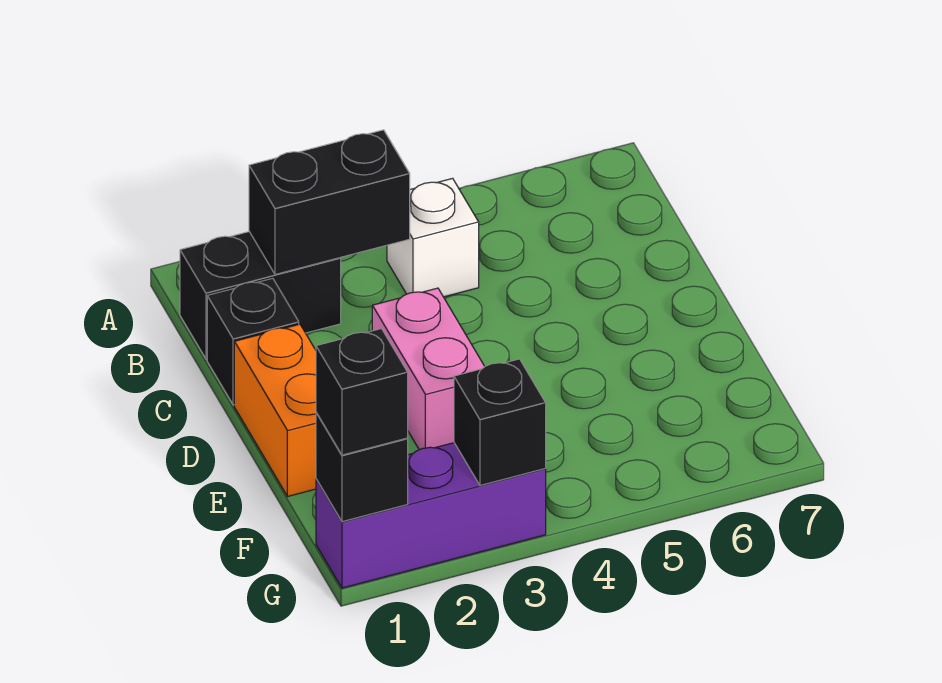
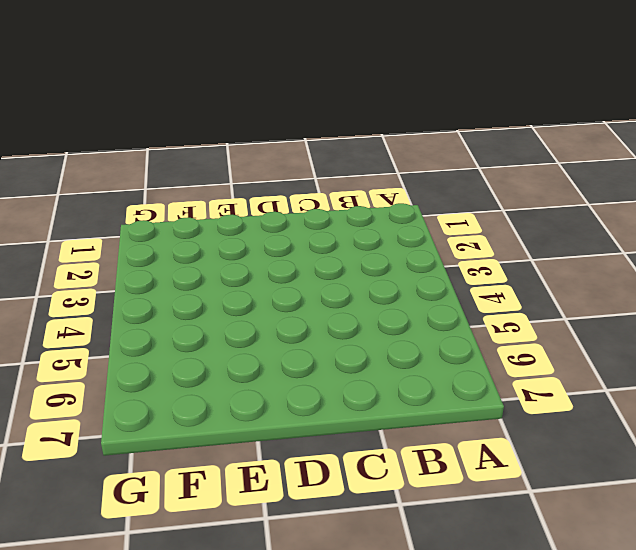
none -> black 1x2 brick [180,232,341,359]
none -> white 1x1 brick [387,178,479,297]

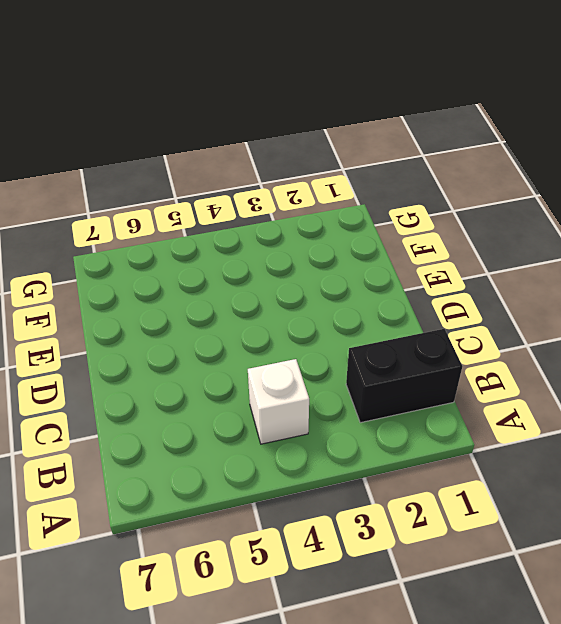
none -> black 1x1 brick [207,278,299,405]
none -> orange 1x2 brick [234,324,316,496]

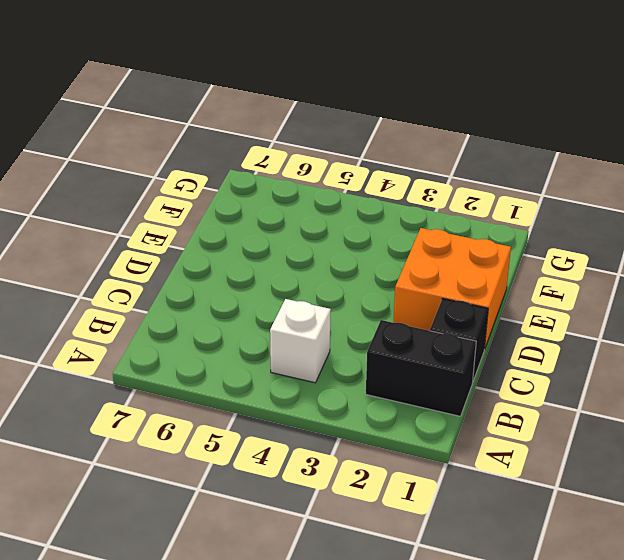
orange 2x2 brick [393,228,511,349] -> orange 1x2 brick [234,324,316,496]
none -> pink 1x2 brick [372,288,485,450]
none -> purple 1x3 brick [316,443,546,588]

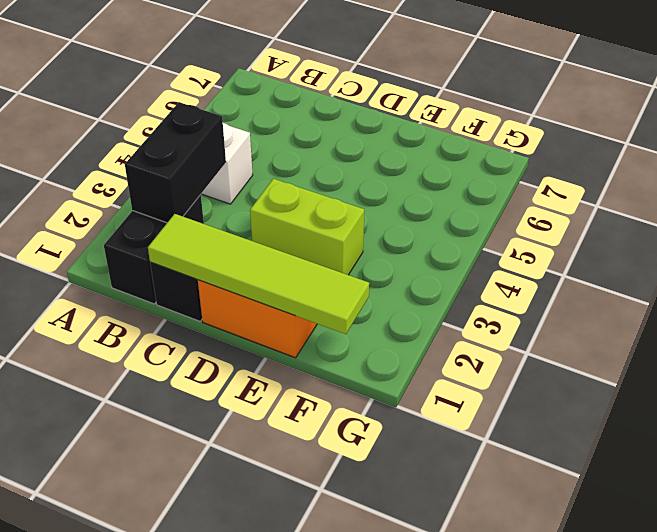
lime 1x4 tile [148,214,369,334] -> none
lime 1x2 brick [250,179,364,275] -> pink 1x2 brick [372,288,485,450]
none -> purple 1x3 brick [316,443,546,588]
none -> black 1x1 brick [316,413,408,522]

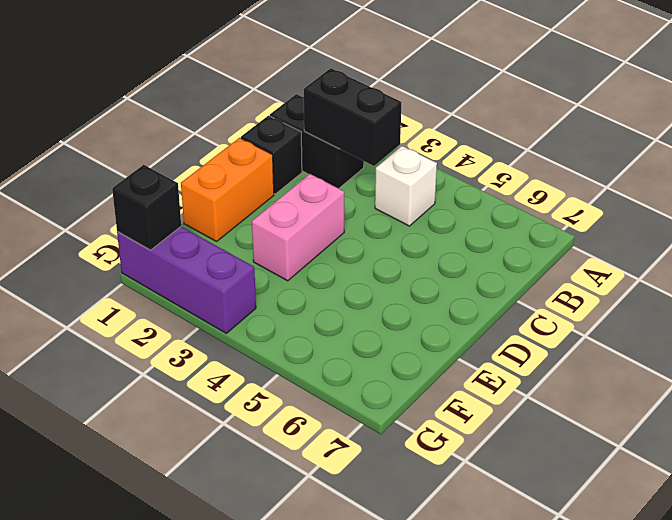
none -> black 1x1 brick [454,359,546,485]
none -> black 1x1 brick [316,329,408,455]

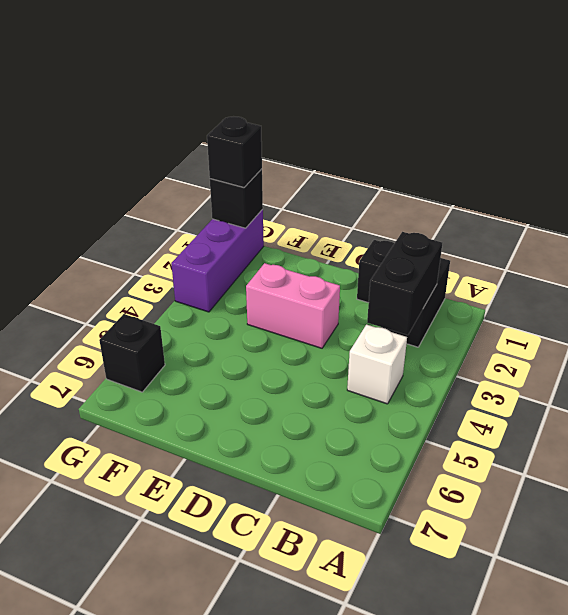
black 1x1 brick [99,314,165,392] -> black 1x1 brick moved to [454,359,546,485]
none -> orange 1x2 brick [234,324,316,496]

